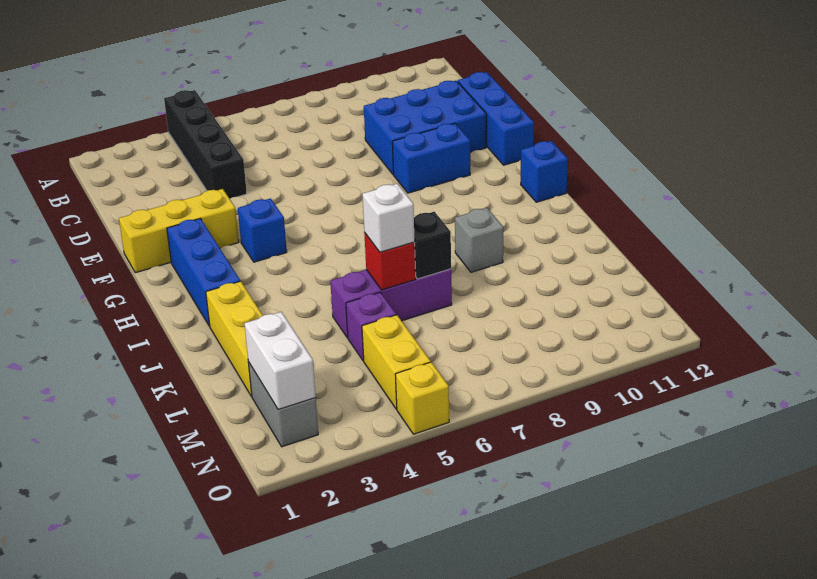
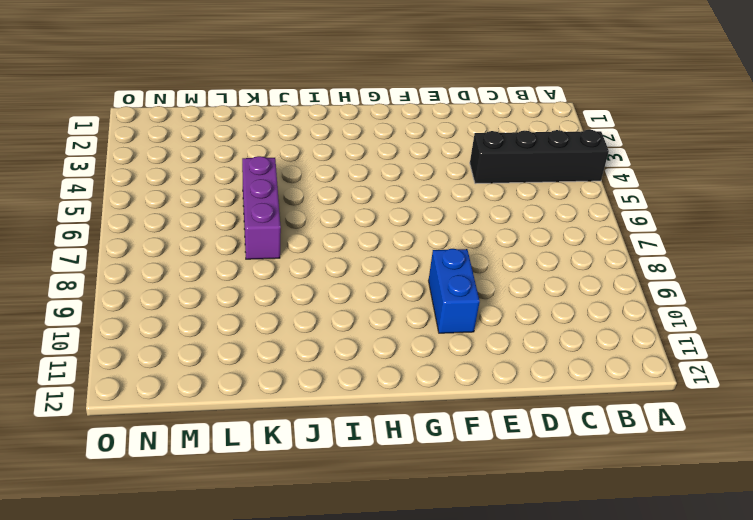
none -> blue 2x3 brick [364,81,486,175]
none -> blue 1x3 brick [458,72,534,165]
none -> yellow 1x3 brick [119,189,239,273]

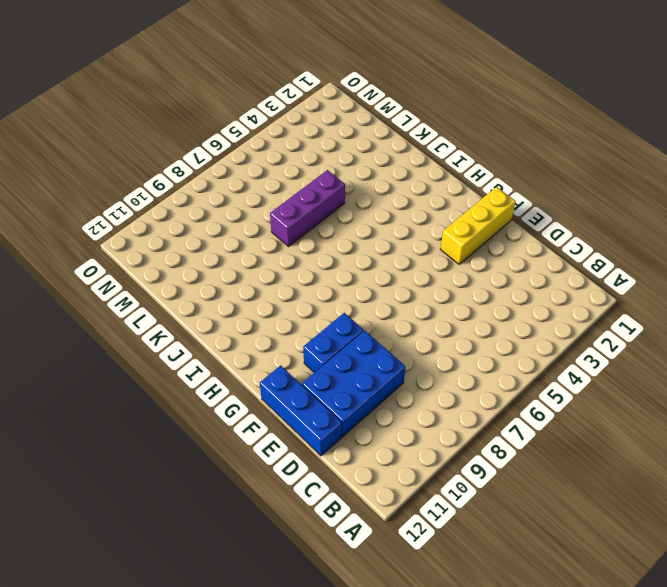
none -> black 1x4 brick [164,90,247,199]
none -> blue 1x3 brick [167,218,240,326]
none -> blue 1x1 brick [238,198,287,262]

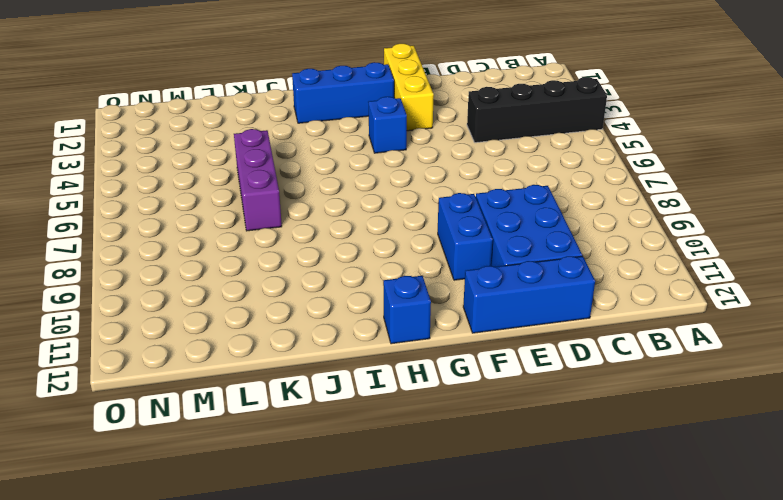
none -> yellow 1x3 brick [206,281,263,397]
none -> grey 1x1 brick [455,208,503,272]
none -> purple 1x1 brick [346,292,396,361]

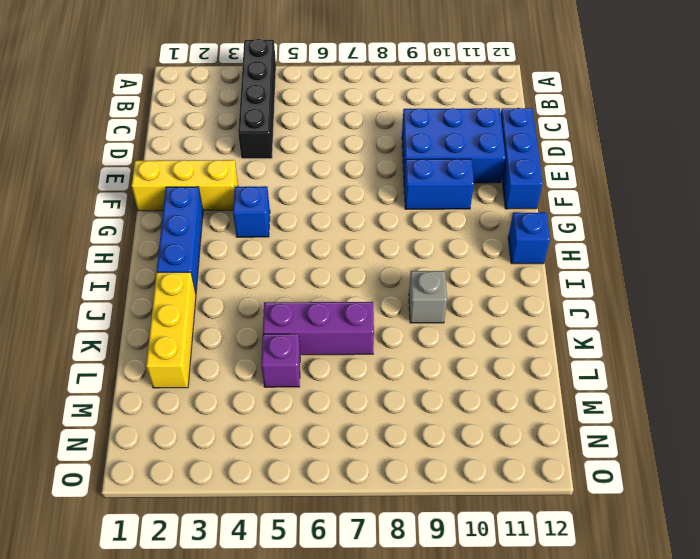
none -> grey 1x2 brick [248,362,318,447]
none -> yellow 1x2 brick [362,315,431,409]
none -> yellow 1x1 brick [395,362,449,434]

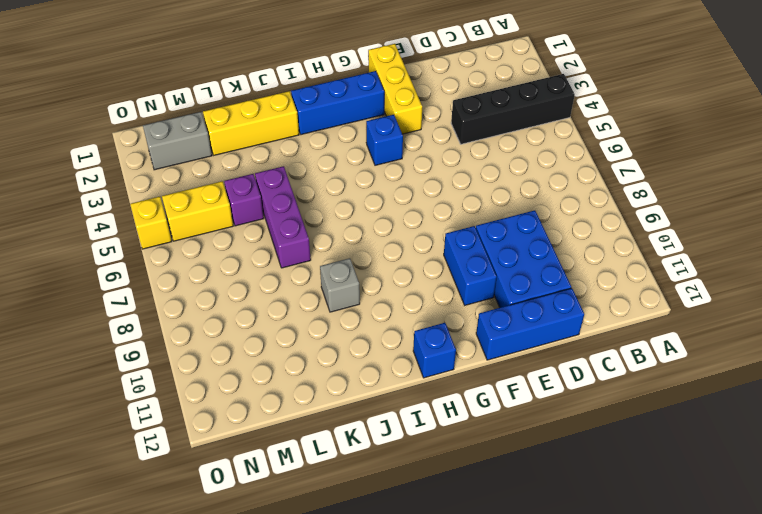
none -> red 1x1 brick [364,233,416,290]
none -> black 1x1 brick [414,212,451,279]
none -> white 1x2 brick [244,312,316,410]

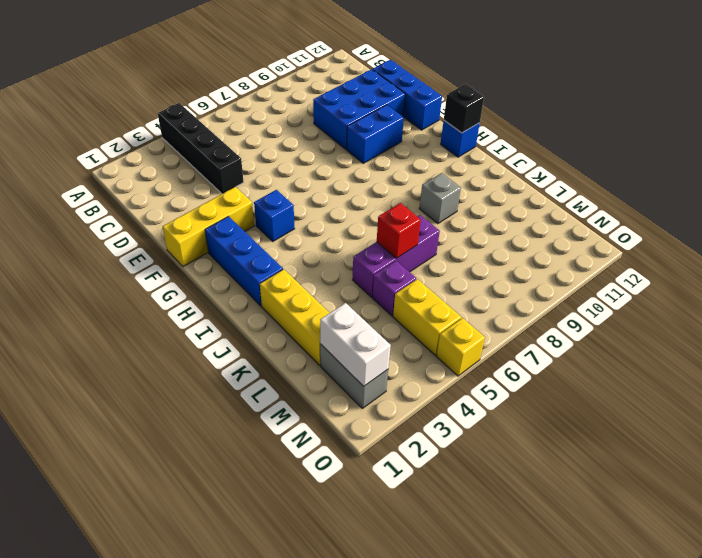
black 1x1 brick [444,84,484,133] -> black 1x1 brick moved to [414,212,451,279]
none -> white 1x1 brick [362,184,415,252]

